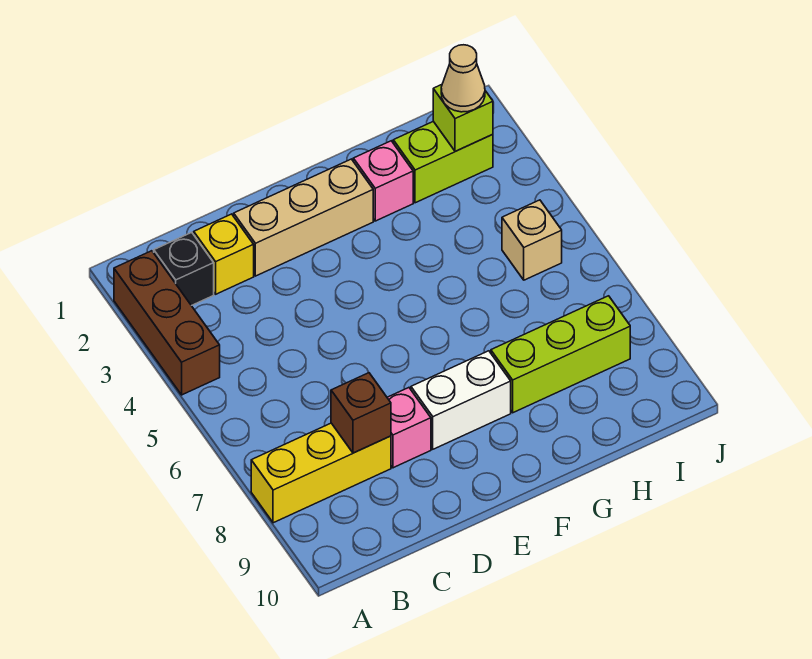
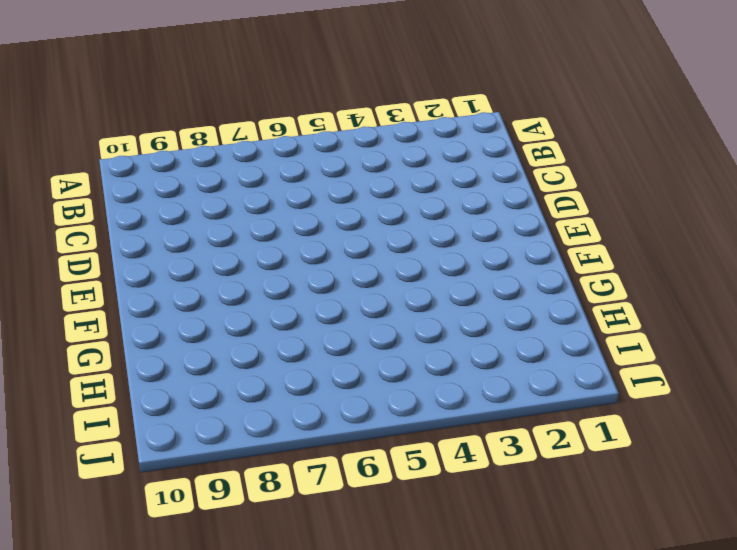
none -> brown 1x3 brick [114,251,220,395]
none -> yellow 1x3 brick [251,423,391,523]
none -> black 1x1 brick [154,232,214,306]

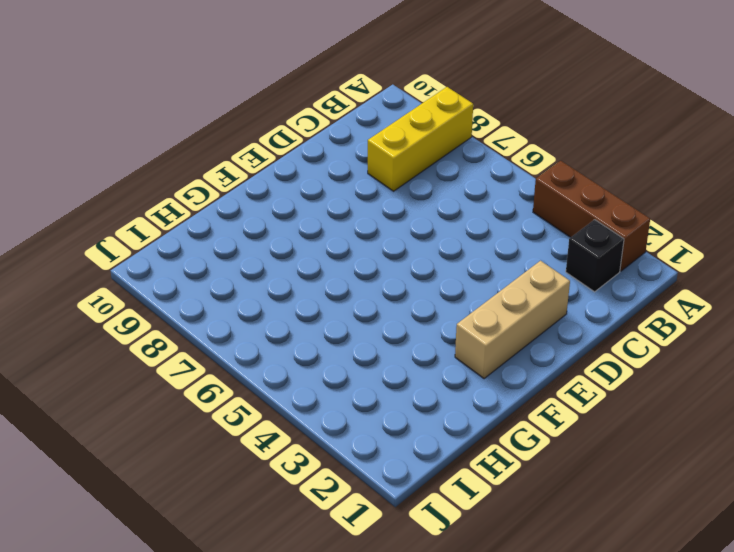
none -> yellow 1x1 brick [194,214,254,294]
none -> pink 1x1 brick [387,388,431,468]
none -> white 1x2 brick [411,351,511,449]

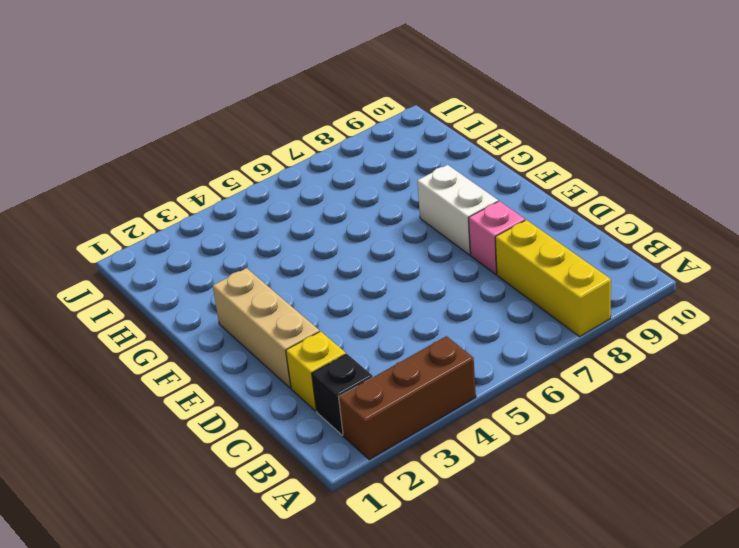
none -> pink 1x1 brick [353,141,413,221]
none -> lime 1x3 brick [491,296,630,413]
none -> lime 1x2 brick [393,121,493,203]

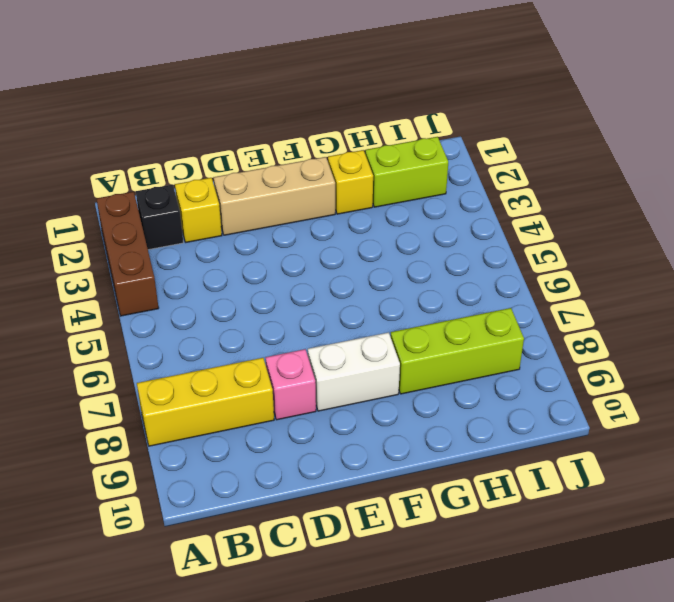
yellow 1x1 brick [328,150,373,214] -> pink 1x1 brick [353,141,413,221]
none -> tan 1x1 brick [502,200,562,280]
none -> brown 1x1 brick [331,373,391,453]
none -> lime 1x1 brick [433,85,493,151]

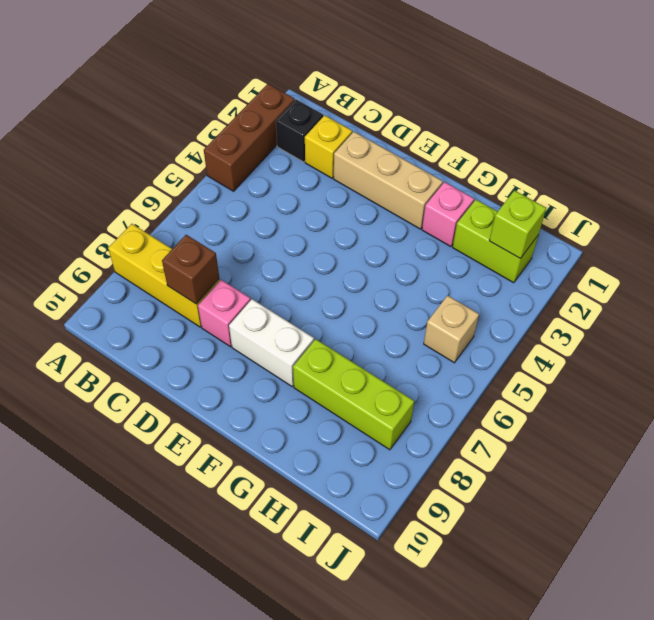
none -> tan 1x1 cone [441,45,485,112]

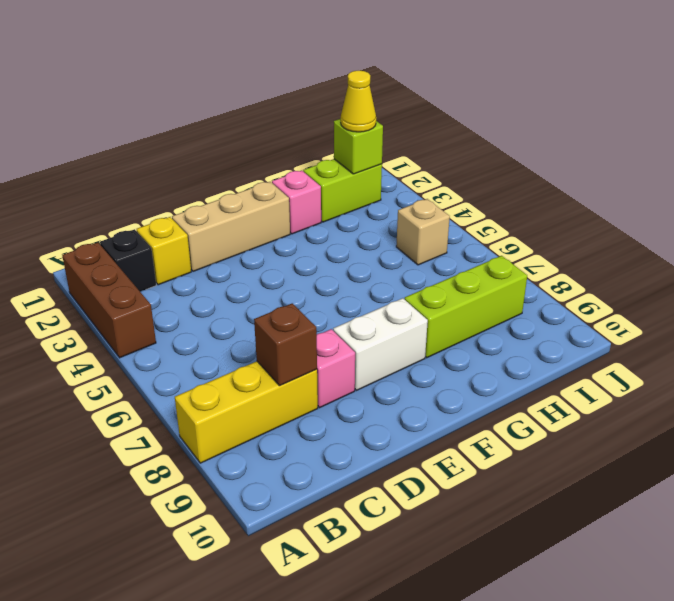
yellow 1x1 cone [341,71,376,132] -> tan 1x1 cone [441,45,485,112]

